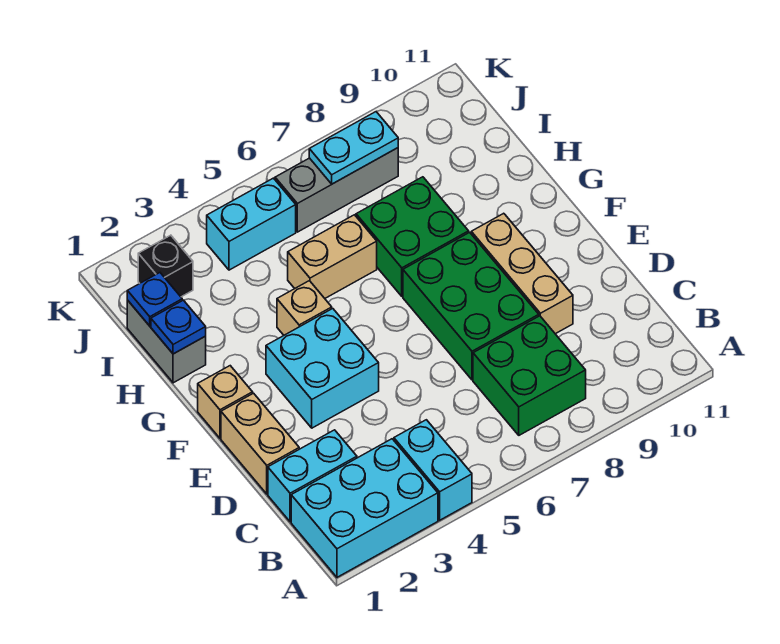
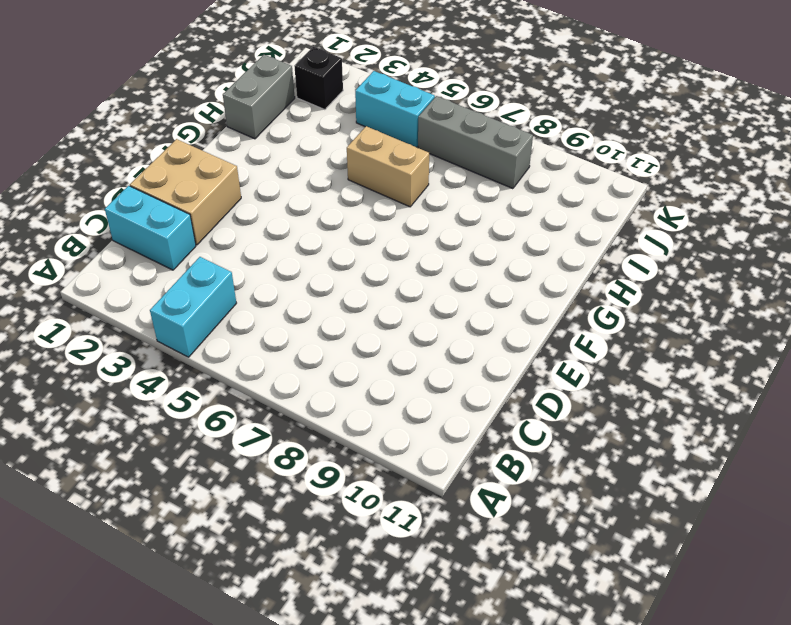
tan 2x2 brick [130,139,241,245] -> tan 1x2 brick [221,393,299,494]
none -> cyan 2x3 brick [291,439,438,577]
none -> green 2x2 brick [473,316,586,435]
none -> green 2x3 brick [403,232,539,380]

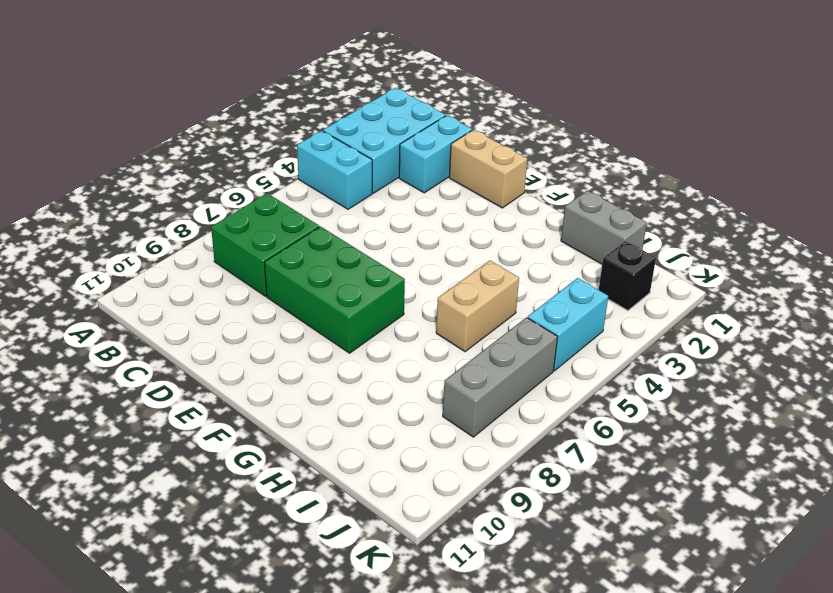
none -> tan 1x3 brick [471,213,573,334]
none -> cyan 2x2 brick [266,309,379,428]
none -> tan 1x1 brick [198,366,253,438]

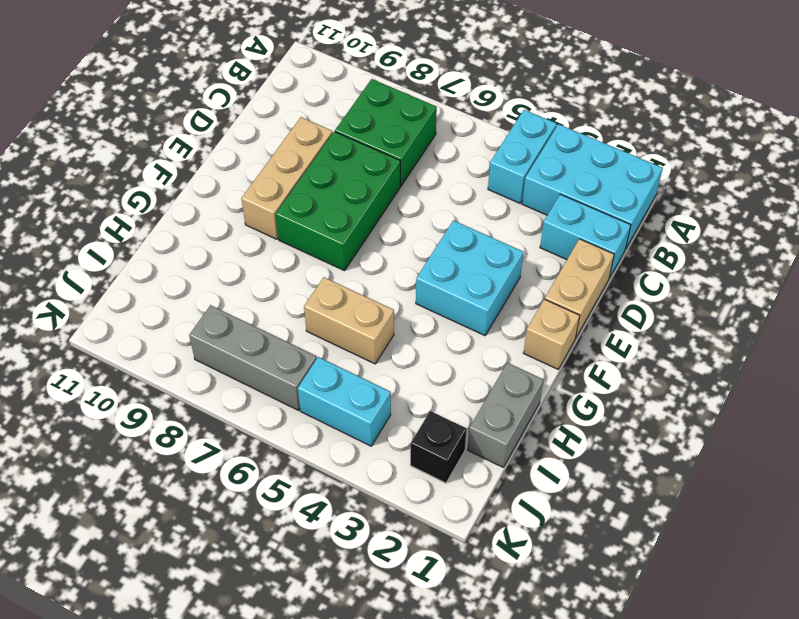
none -> tan 1x1 brick [277,281,332,335]
none -> green 2x2 brick [356,177,469,296]
none -> blue 1x1 plate [151,300,206,354]

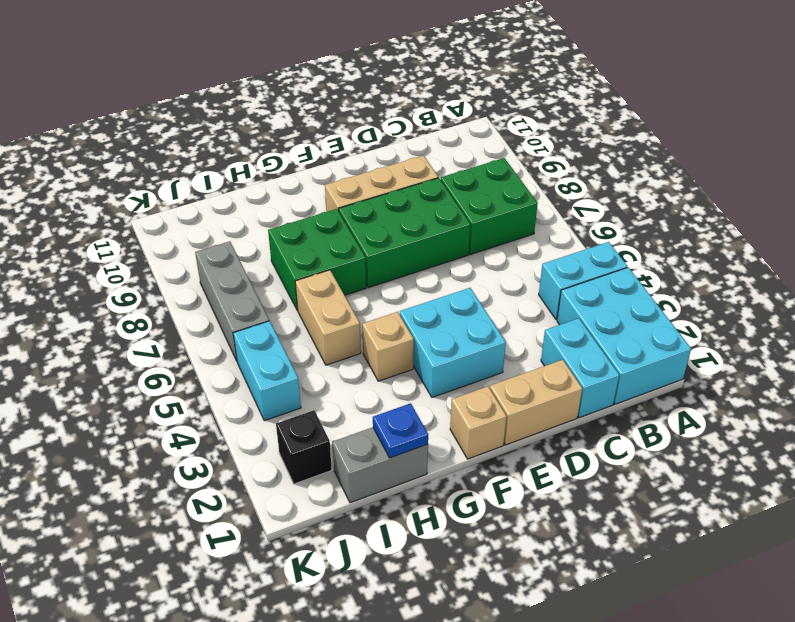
none -> blue 1x1 plate [127,273,182,326]
none -> cyan 1x2 plate [309,112,398,184]

